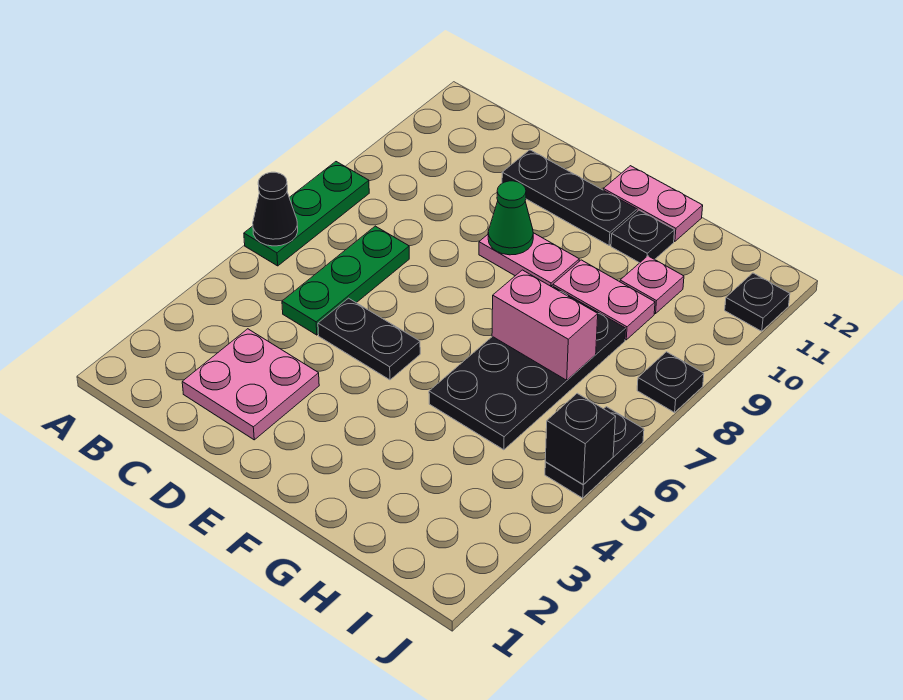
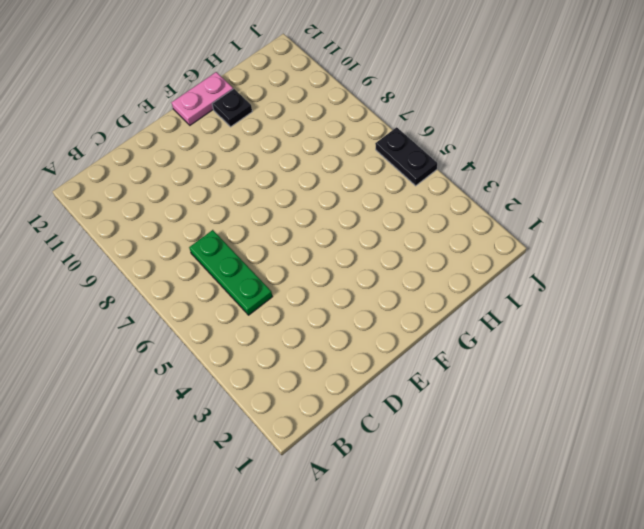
none -> green 1x3 plate [244,162,369,266]
none -> pink 2x2 plate [182,329,319,440]
none -> black 1x2 plate [318,298,420,380]

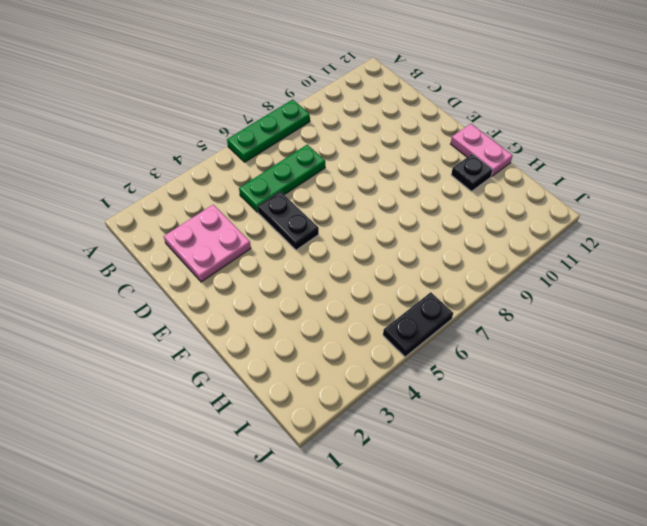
none -> black 1x3 plate [502,150,637,245]
none -> pink 1x2 plate [479,233,579,286]
none -> black 2x4 plate [429,286,626,450]

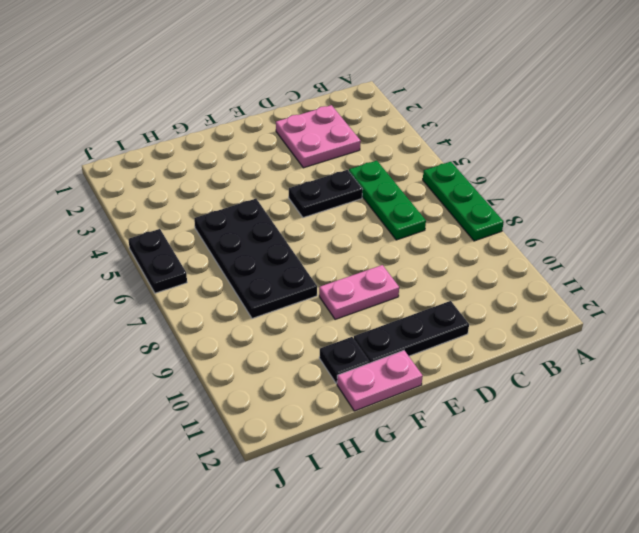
none -> pink 1x2 plate [553,260,655,340]
none -> pink 1x1 plate [620,256,684,314]
none -> black 1x1 plate [637,352,704,412]

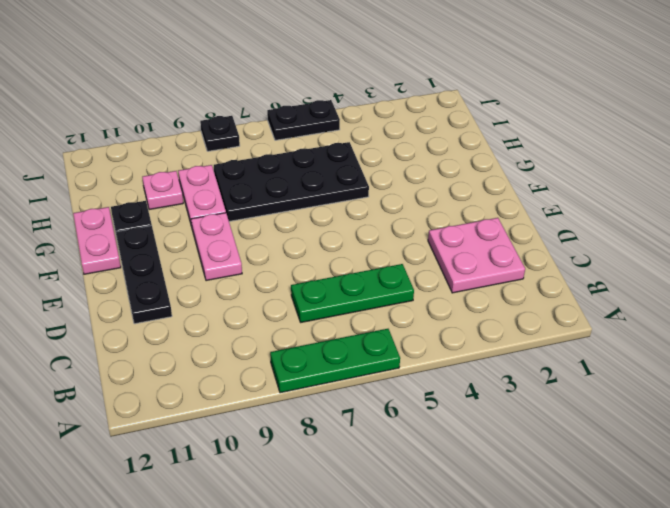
none -> black 1x2 plate [318,298,420,380]
none -> black 1x1 plate [725,273,790,331]
none -> black 1x1 cone [253,172,298,246]

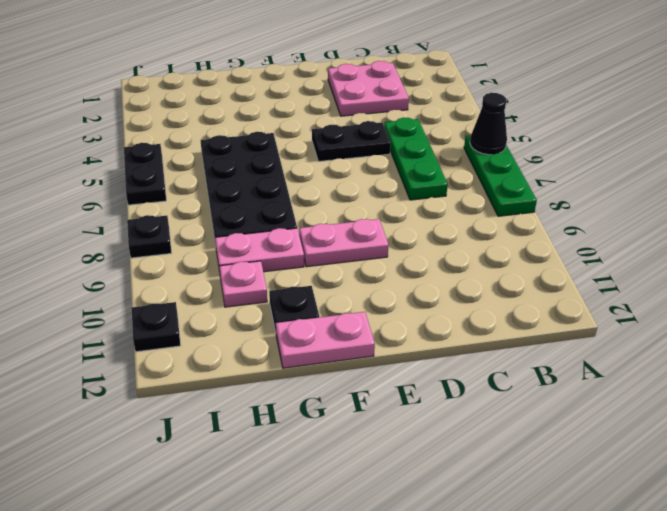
none -> black 1x3 plate [502,150,637,245]
none -> green 1x1 cone [488,181,533,255]
none -> pink 1x2 brick [492,270,598,380]

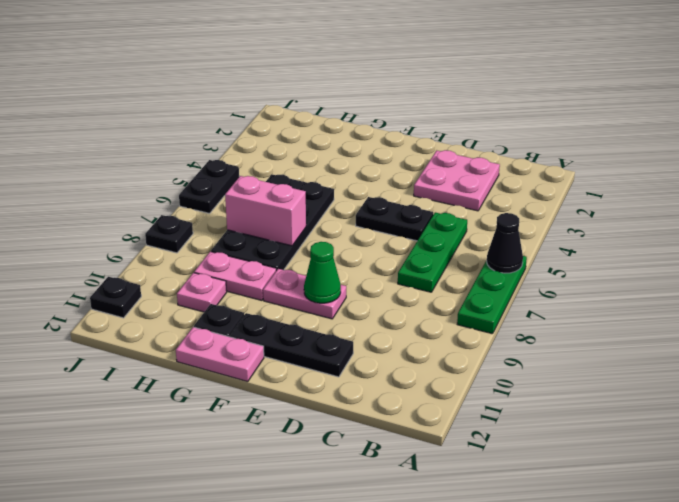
none -> black 1x1 brick [545,393,616,485]

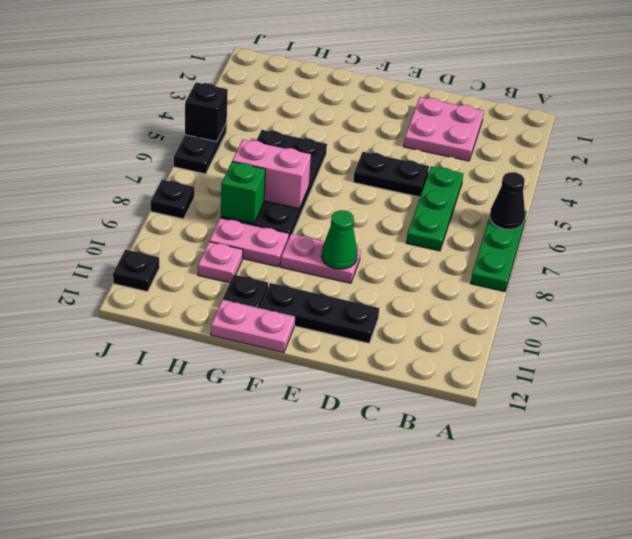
green 1x1 brick [221,162,266,224] -> none

